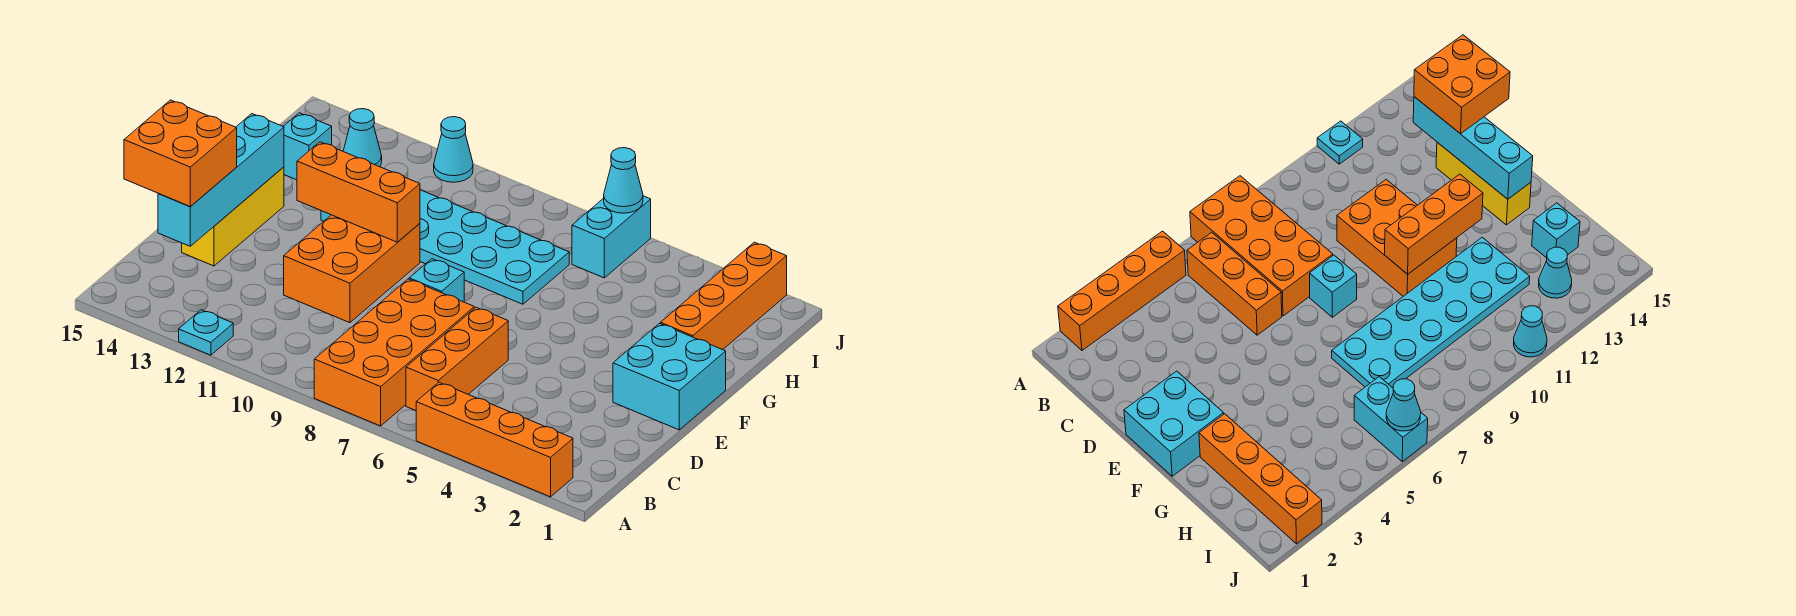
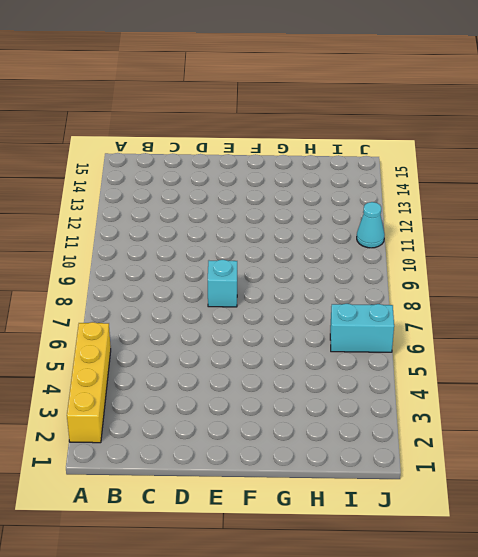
yellow 1x4 brick [67,322,111,443] -> orange 1x4 brick [416,383,573,497]
none -> orange 2x4 brick [314,279,474,426]
none -> cyan 1x1 plate [179,310,233,355]
none -> orange 1x3 brick [406,307,508,411]

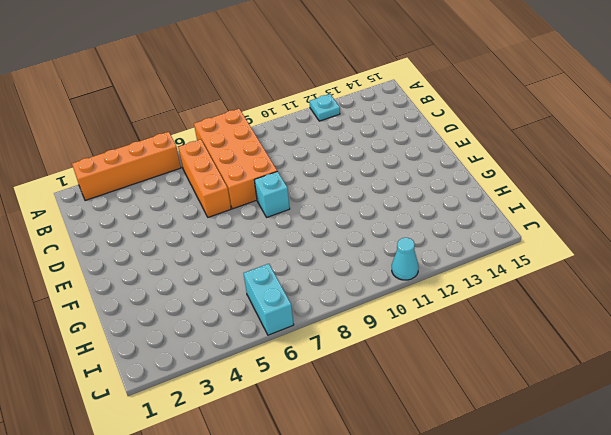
none -> orange 2x3 brick [284,215,420,323]
none -> yellow 1x3 brick [182,167,284,266]
none -> cyan 2x2 brick [613,324,726,430]

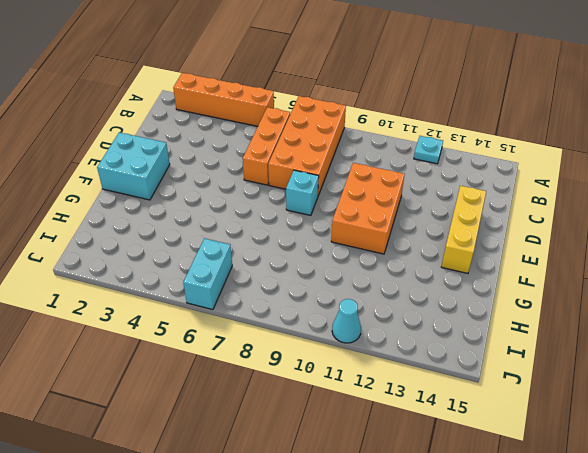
none -> orange 1x4 brick [661,242,787,350]
none -> cyan 2x6 plate [321,190,569,304]
none -> cyan 1x1 brick [283,113,332,180]

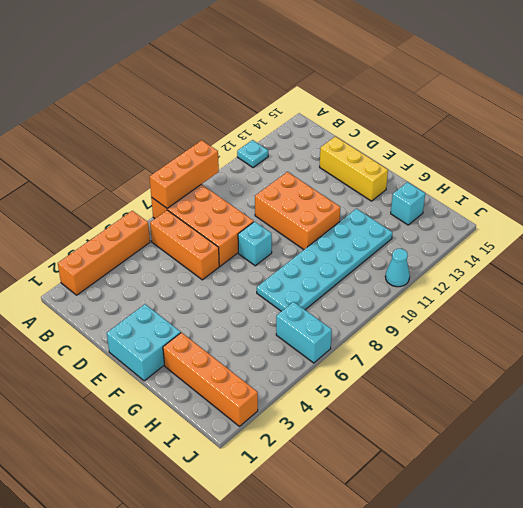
orange 1x3 brick [150,140,219,208] -> orange 1x3 brick moved to [297,142,420,242]
none -> cyan 1x1 cone [343,109,382,167]
none -> cyan 1x4 brick [158,114,284,246]
none -> cyan 1x1 cone [604,148,643,213]

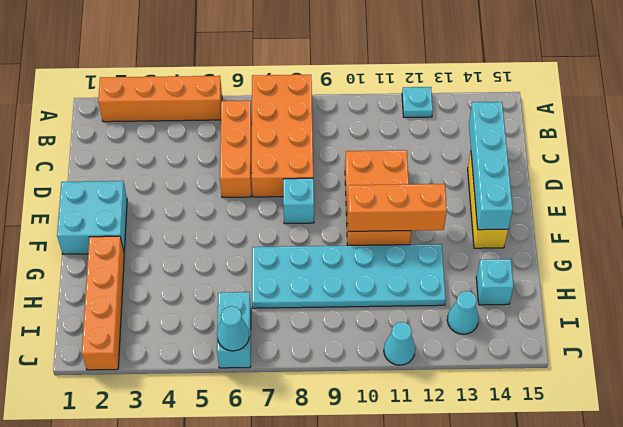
none -> orange 2x2 brick [124,100,237,207]

